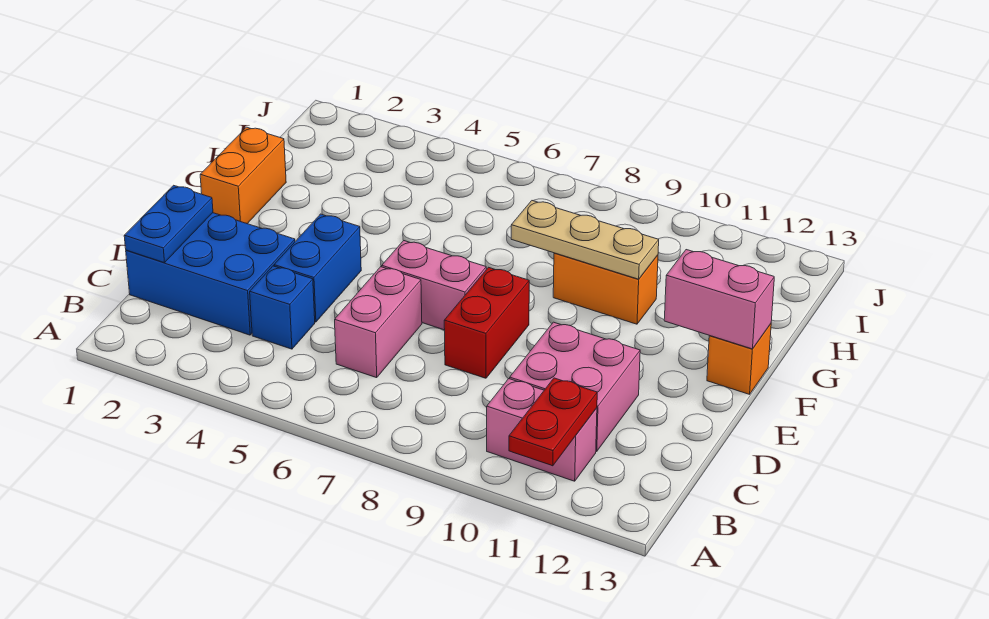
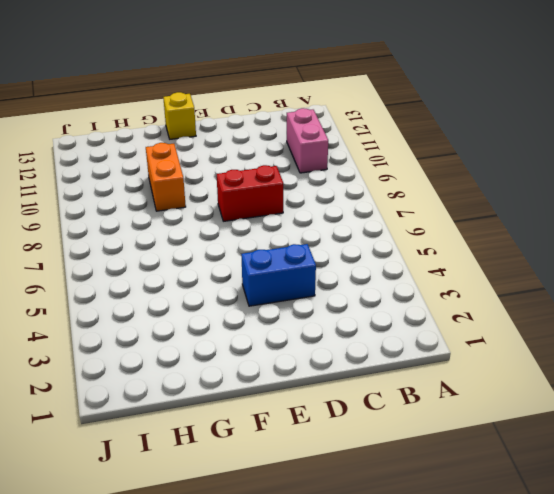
yellow 1x1 brick [163,92,196,139] -> orange 1x1 brick [707,324,771,394]
none -> blue 2x3 brick [126,213,295,335]
none -> blue 1x1 brick [250,266,315,349]
none -> pink 1x2 brick [335,267,422,378]

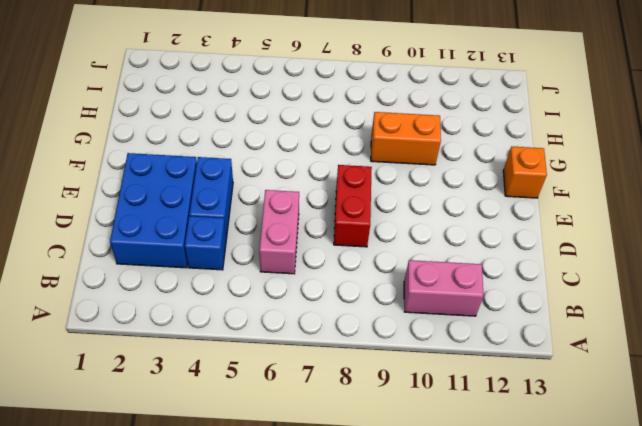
blue 2x3 brick [110,153,197,268] -> blue 2x3 brick turned to [126,213,295,335]
none -> pink 2x2 brick [510,322,640,451]
none -> pink 1x2 brick [382,241,486,330]
none -> orange 1x2 brick [200,127,286,224]

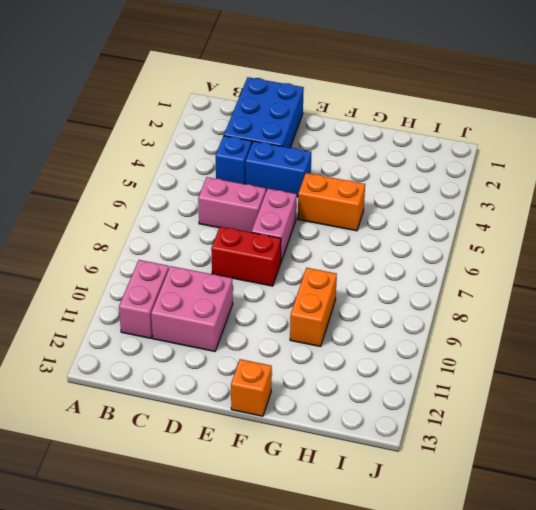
orange 1x2 brick [298,173,365,231] -> orange 1x2 brick moved to [200,127,286,224]
none -> red 1x2 plate [509,378,597,466]
none -> blue 1x2 plate [124,185,213,263]
none -> pink 1x2 brick [664,250,774,349]

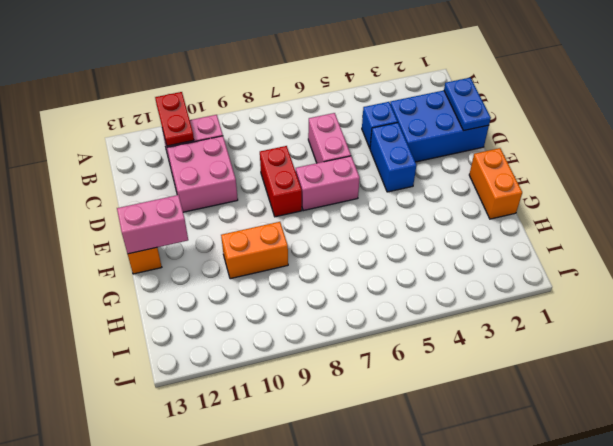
none -> tan 1x3 plate [511,201,659,279]

